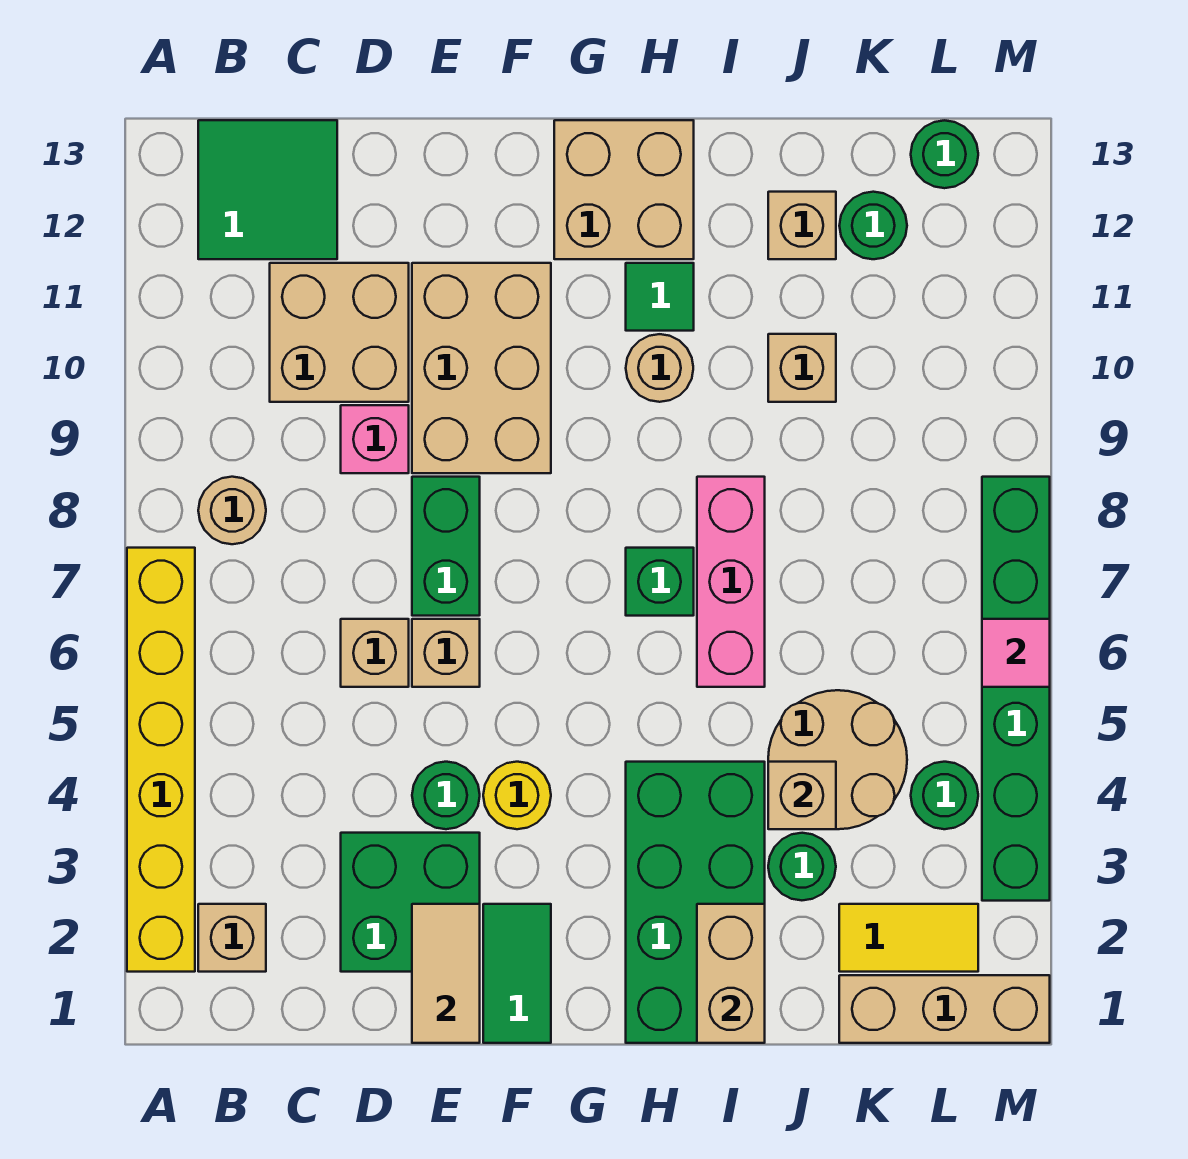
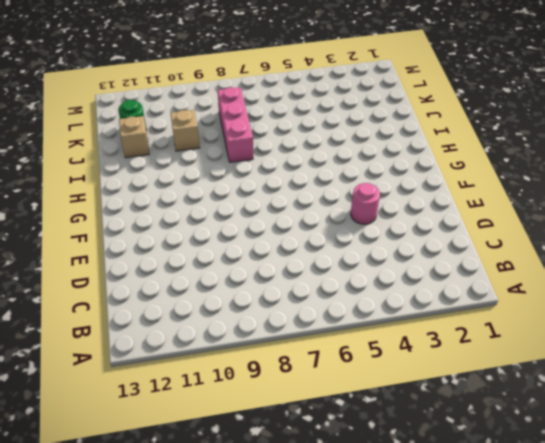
pink 1x1 round brick [351,183,380,224] -> green 1x1 round brick [412,762,480,829]
pink 1x3 brick [218,87,253,162] -> pink 1x3 brick turned to [697,477,765,687]
none -> yellow 1x6 brick [127,548,195,972]
none -> tan 1x1 brick [198,904,266,972]
none -> tan 1x1 round brick [198,477,266,544]
none -> green 2x2 tile [198,120,337,259]

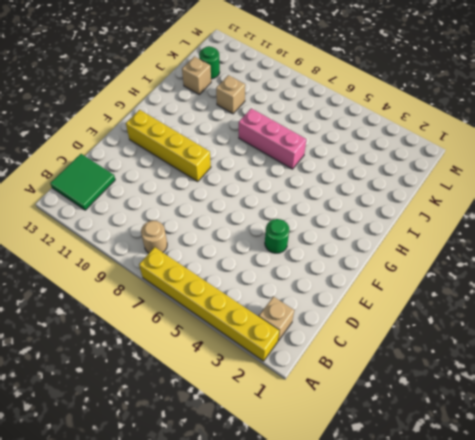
yellow 1x4 brick [126,110,211,181] -> tan 2x3 brick [412,263,551,473]
none -> tan 2x2 brick [270,263,409,402]
none -> green 2x2 brick [341,833,480,972]
none -> tan 1x1 brick [341,619,409,687]
none -> pink 1x1 brick [341,405,409,473]

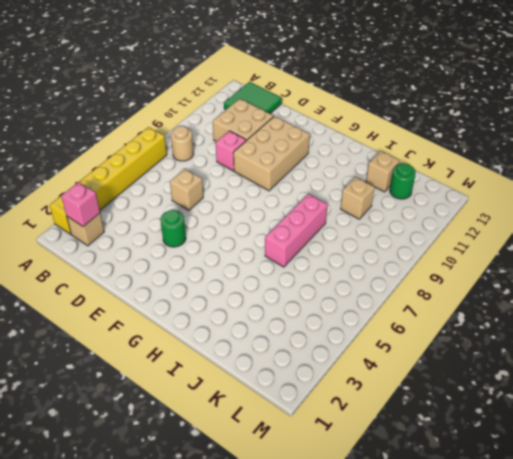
pink 1x1 brick [61,182,100,227] -> none
none -> green 2x2 brick [341,833,480,972]
none -> tan 1x1 brick [412,619,480,687]
none -> green 1x2 brick [412,477,480,616]
none -> green 1x2 tile [483,904,551,1043]

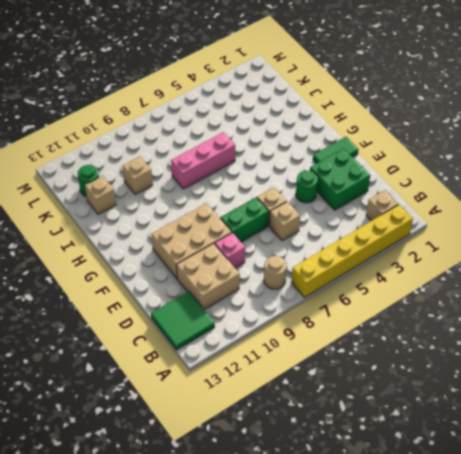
none -> yellow 1x1 round brick [483,762,551,829]
none -> tan 2x2 brick [554,120,694,259]
none -> green 2x4 brick [626,762,765,1043]
none -> green 1x1 brick [626,548,694,616]

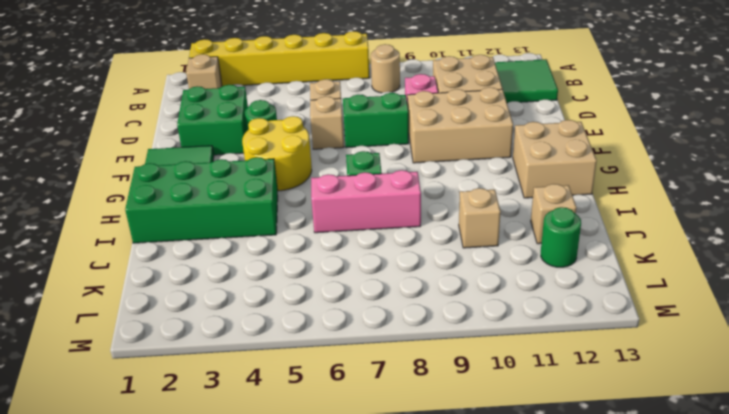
yellow 2x2 round brick [242,116,312,191] -> yellow 1x1 round brick [483,762,551,829]
none -> tan 1x1 round brick [626,334,693,402]
none -> green 1x1 tile [626,263,694,331]
none -> green 1x1 round brick [768,833,836,900]
none -> tan 2x2 round brick [768,690,907,829]

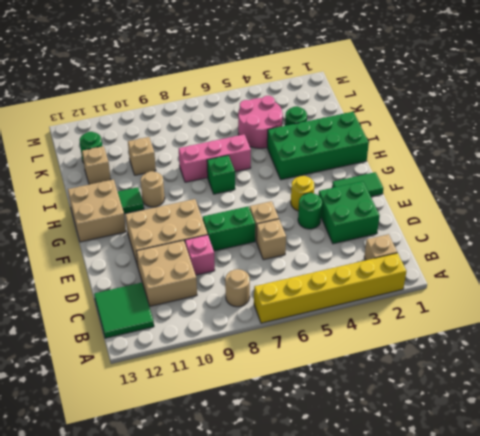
pink 2x2 round brick [238,96,283,148] -> tan 2x2 round brick [768,690,907,829]
none -> tan 1x3 brick [839,975,1050,1043]
none -> yellow 1x2 tile [839,904,978,972]
none -> green 1x1 round brick [911,762,978,829]
none -> green 1x1 round brick [911,120,978,188]

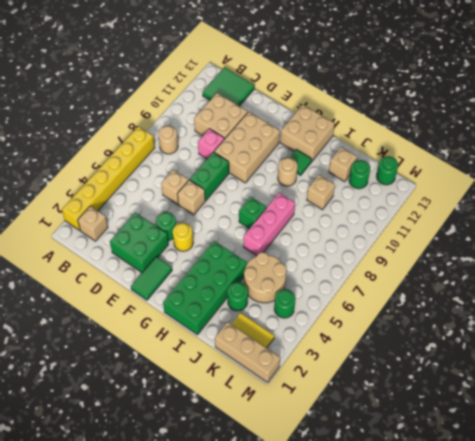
none -> green 1x6 brick [982,477,1050,901]
none -> tan 1x2 tile [412,904,480,1043]
none -> tan 1x2 brick [697,904,765,1043]
none -> tan 1x1 brick [768,762,836,829]

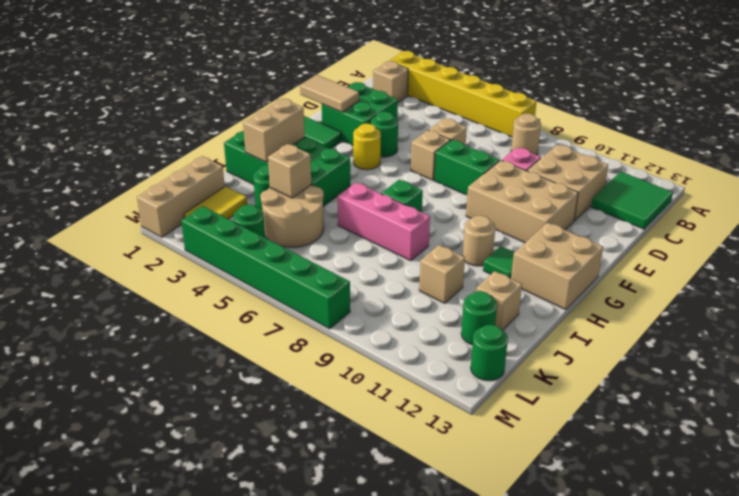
tan 1x2 brick [243,98,305,162] -> tan 1x2 brick turned to [697,904,765,1043]
none -> pink 1x1 tile [982,619,1050,687]

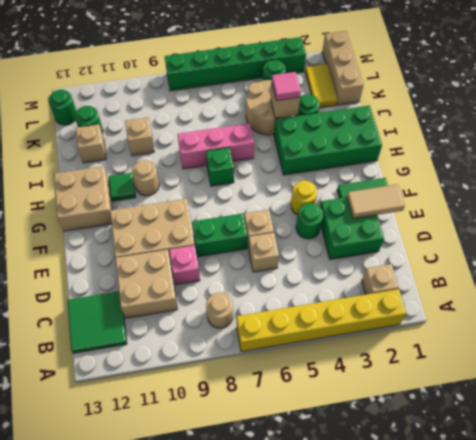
pink 1x1 tile [272,72,301,101] -> pink 1x1 tile moved to [982,619,1050,687]
none -> tan 1x2 brick [697,904,765,1043]

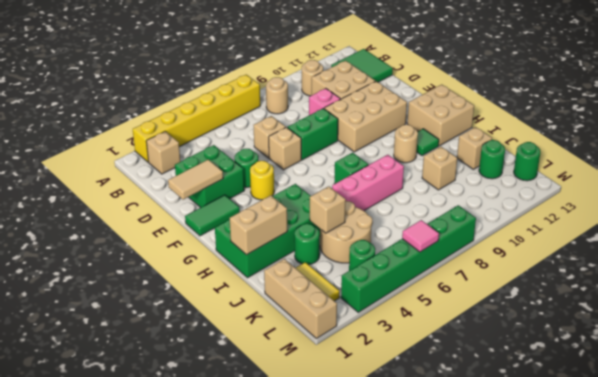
tan 1x1 round brick [302,60,323,96] -> none

